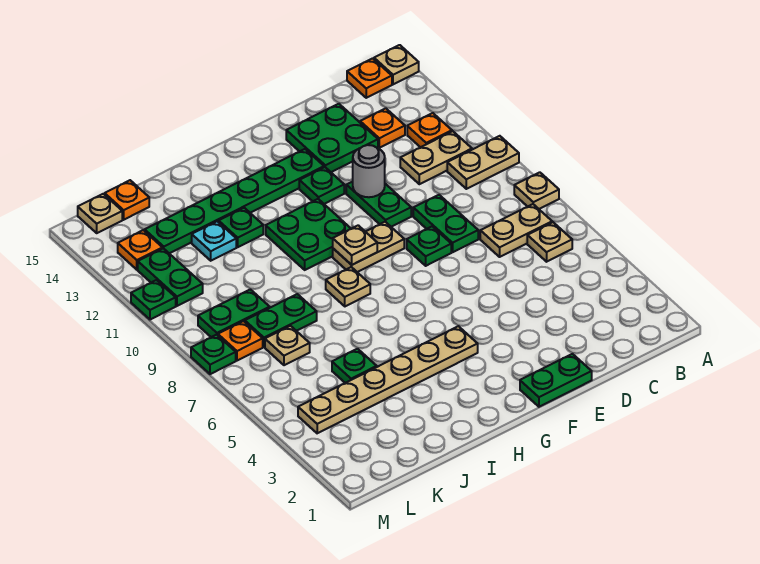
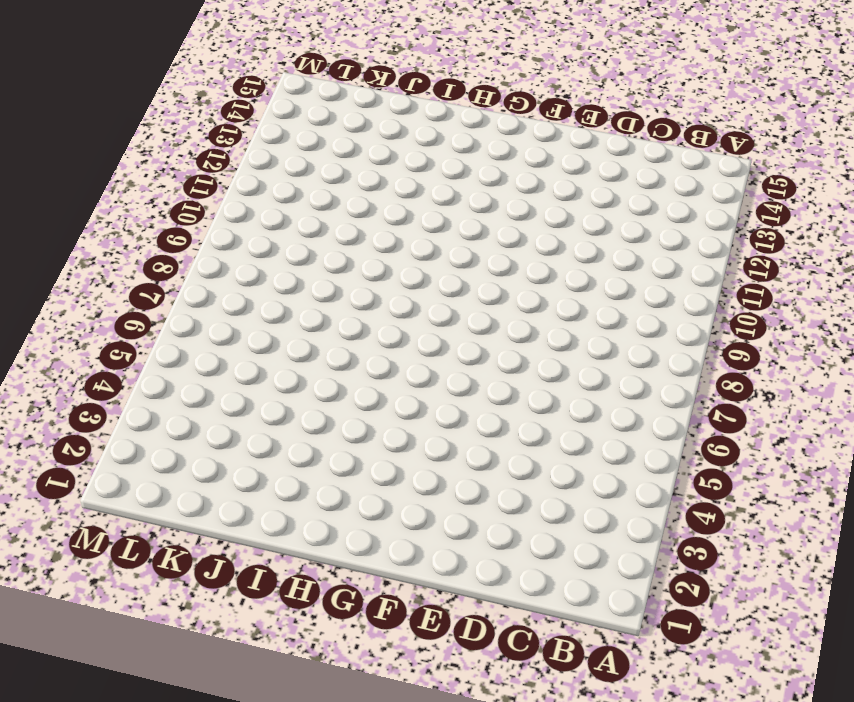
none -> tan 1x1 plate [514,172,559,209]
none -> tan 1x2 plate [447,136,519,189]
none -> tan 1x1 plate [374,45,419,84]
none -> tan 1x1 plate [527,222,572,262]

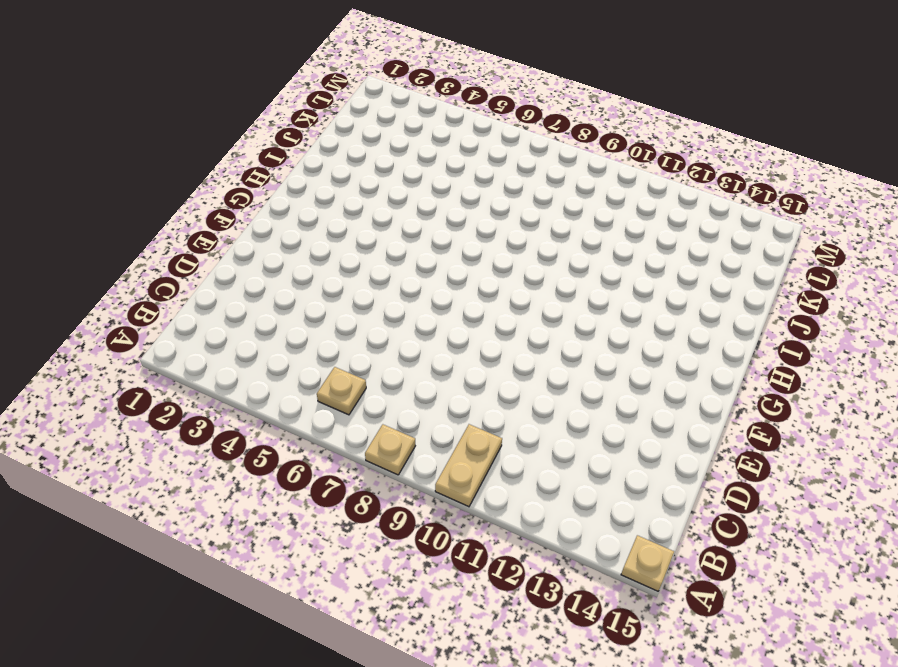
none -> tan 1x2 plate [480,204,552,257]
none -> tan 1x2 plate [400,131,472,184]
none -> orange 1x1 plate [407,113,452,147]
none -> orange 1x1 plate [347,58,392,98]

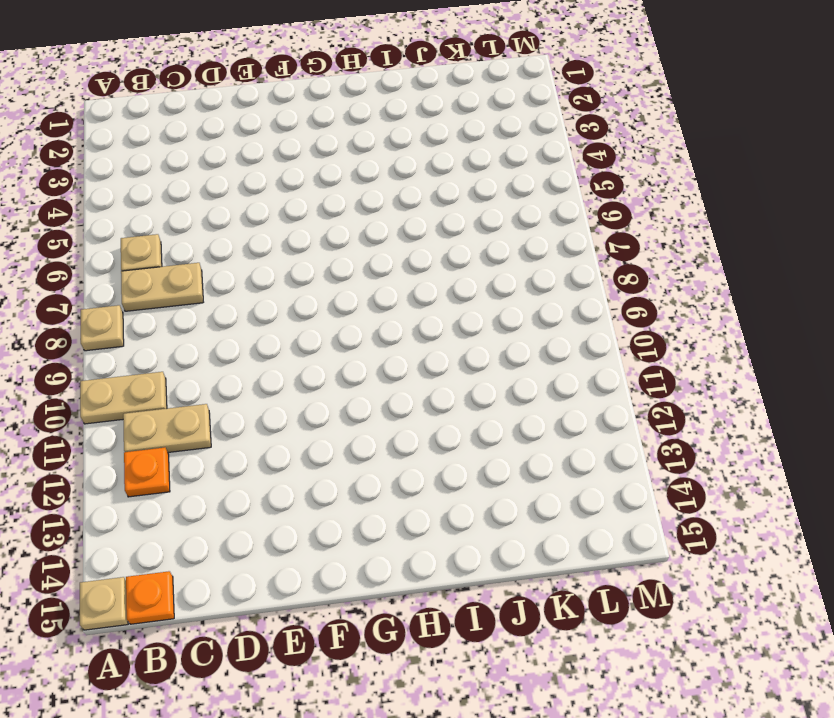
none -> orange 1x1 plate [360,108,405,148]
none -> green 1x2 plate [413,195,478,252]
none -> green 2x2 plate [286,104,378,172]
none -> green 1x2 plate [520,354,592,407]

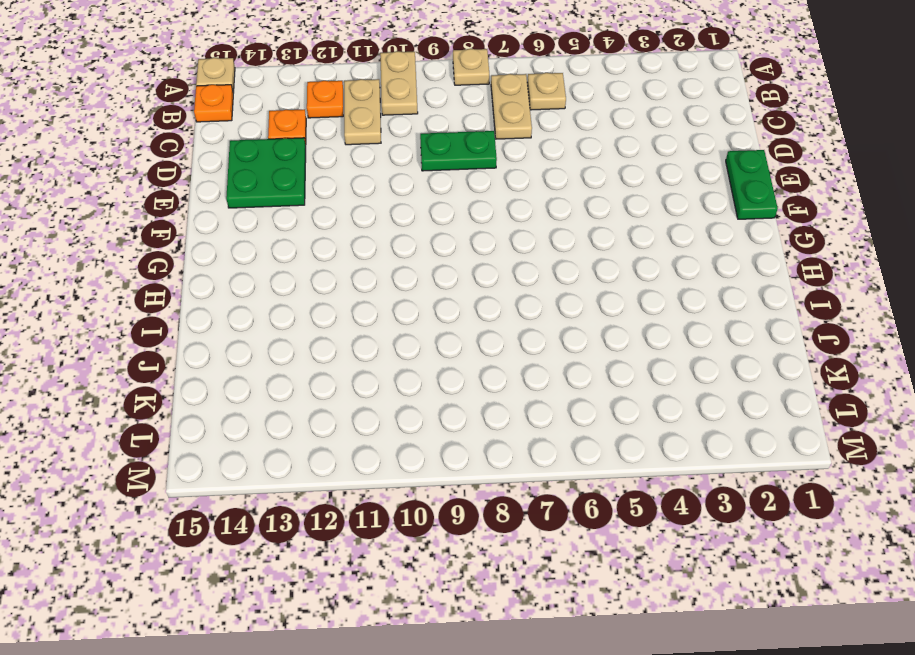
none -> green 1x1 plate [407,227,451,266]
none -> green 1x2 plate [346,182,411,227]
none -> tan 1x2 plate [333,222,404,272]
none -> green 1x1 plate [299,167,344,204]

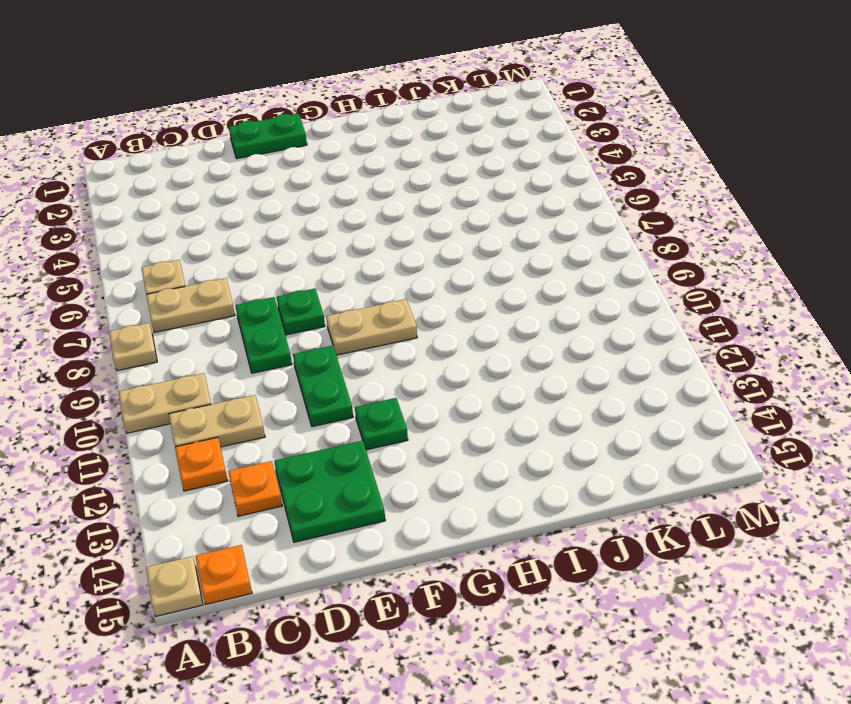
none -> green 1x6 plate [145,149,324,253]
none -> tan 1x6 plate [298,326,478,433]
none -> green 2x2 plate [266,199,351,270]
none -> tan 1x1 plate [326,267,370,306]

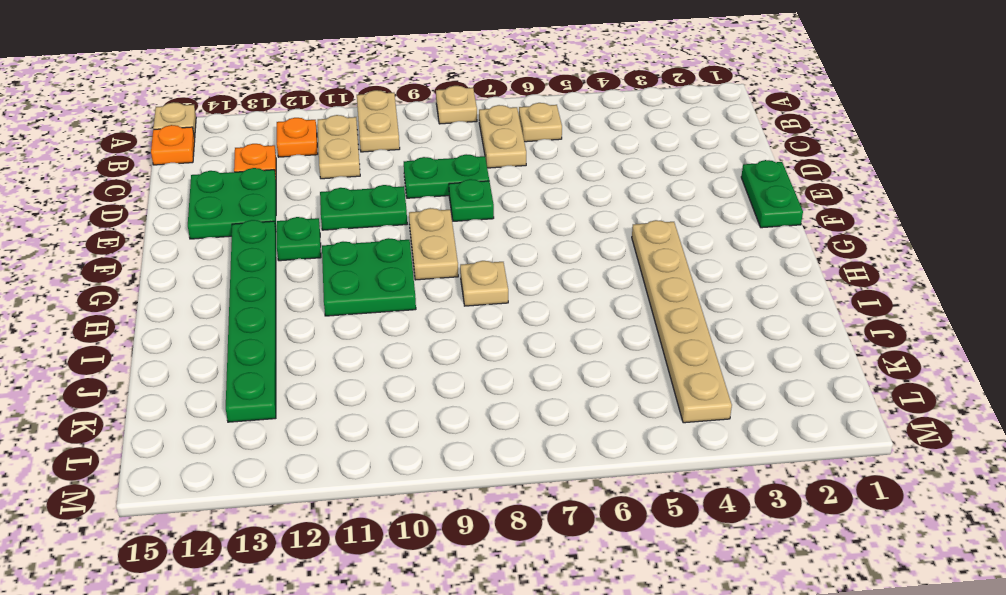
none -> green 1x1 plate [219,208,263,247]
none -> green 1x1 plate [332,349,377,383]
none -> green 1x2 plate [245,294,317,347]
none -> cyan 1x1 plate [192,221,236,261]

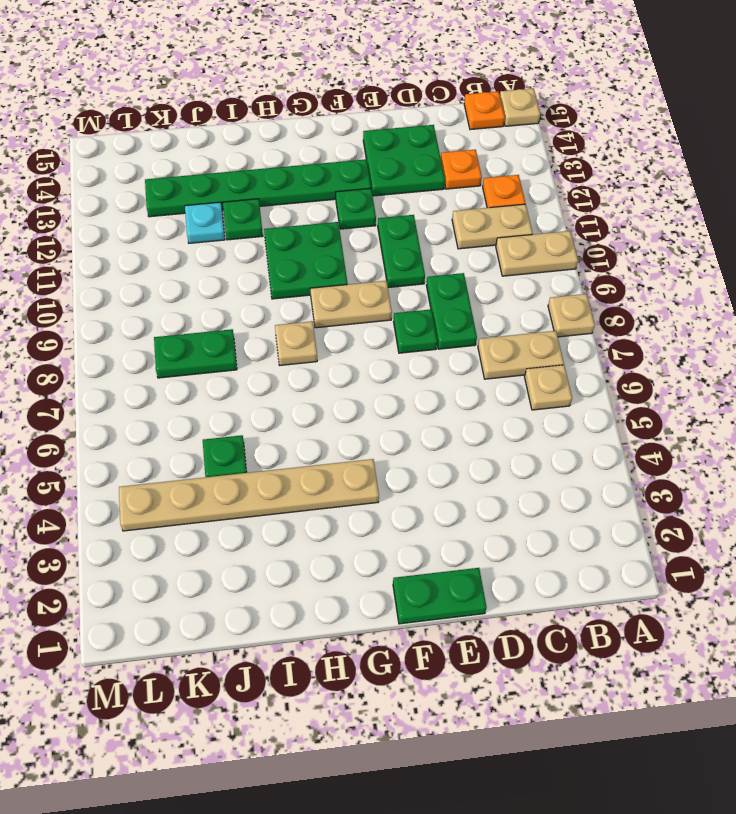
none -> tan 1x1 plate [265,326,310,365]
none -> green 1x2 plate [198,289,270,337]
none -> orange 1x1 plate [105,180,149,220]
none -> orange 1x1 plate [218,321,263,361]

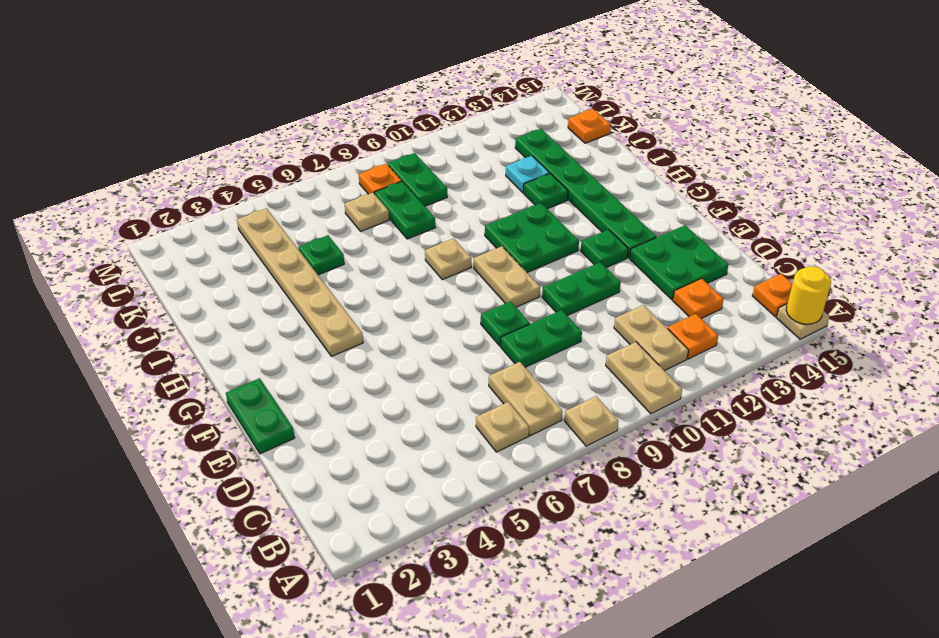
yellow 1x1 round brick [786,266,831,324] -> none
none -> green 1x2 plate [138,248,203,306]
none -> orange 1x1 plate [118,230,162,270]
none -> tan 1x1 plate [78,194,122,233]
none -> green 1x1 plate [191,335,236,374]

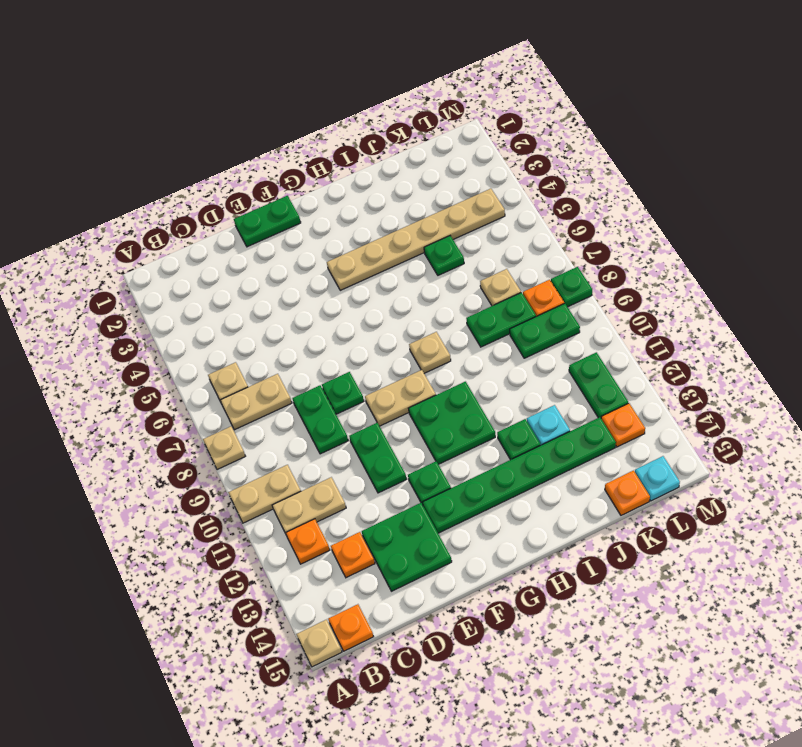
cyan 1x1 plate [635,456,680,501] -> tan 1x1 plate [78,194,122,233]
none -> green 1x1 plate [131,280,176,320]
none -> grey 1x1 round brick [353,145,385,197]
none -> tan 1x1 plate [333,225,377,265]

